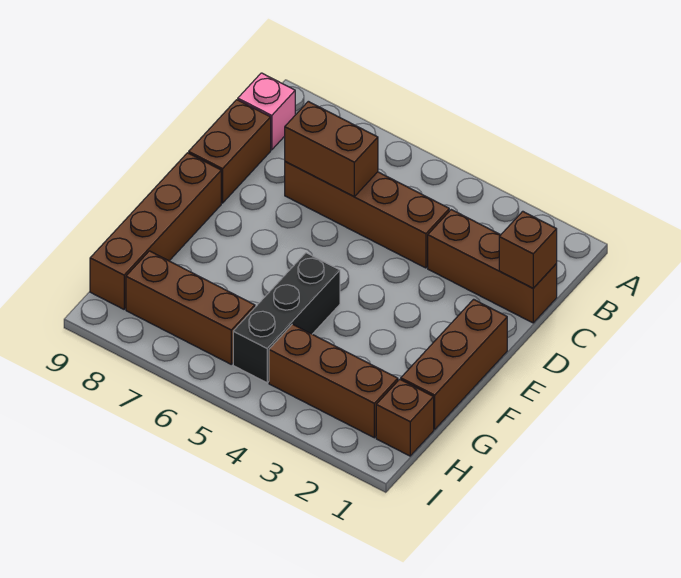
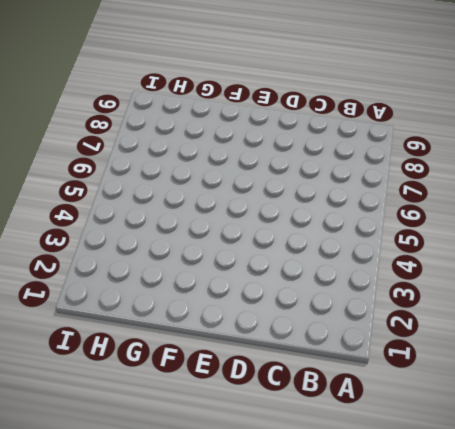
none -> pink 1x1 brick [238,73,295,150]
none -> brown 1x3 brick [428,210,557,323]
none -> brown 1x4 brick [285,162,449,268]

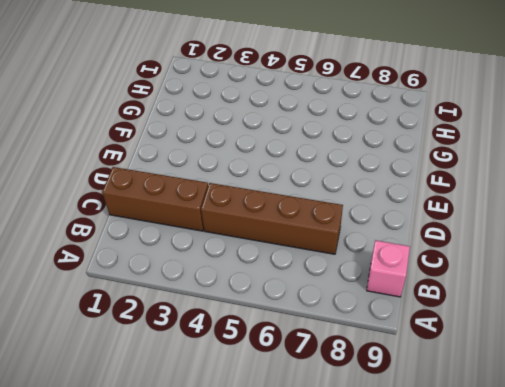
none -> brown 1x2 brick [189,100,271,203]
none -> brown 1x3 brick [401,299,507,429]
none -> brown 1x4 brick [90,153,221,309]

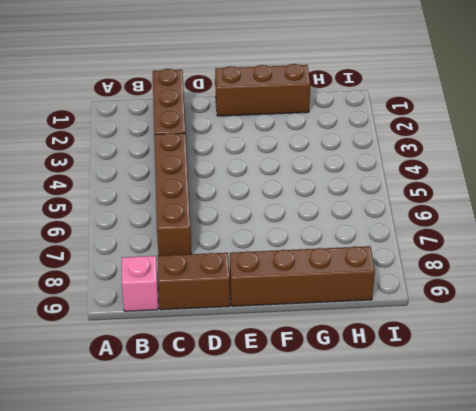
none -> black 1x3 brick [233,253,340,383]
none -> brown 1x1 brick [376,379,434,456]
none -> brown 1x3 brick [269,324,398,438]

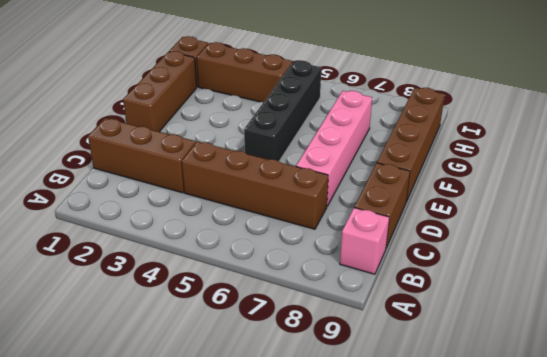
pink 1x4 brick [296,91,372,206] -> none
black 1x4 brick [244,61,321,161] -> black 1x3 brick [233,253,340,383]
none -> brown 1x3 brick [126,251,255,364]
none -> brown 1x1 brick [499,211,557,288]
none -> brown 1x2 brick [285,101,378,196]

